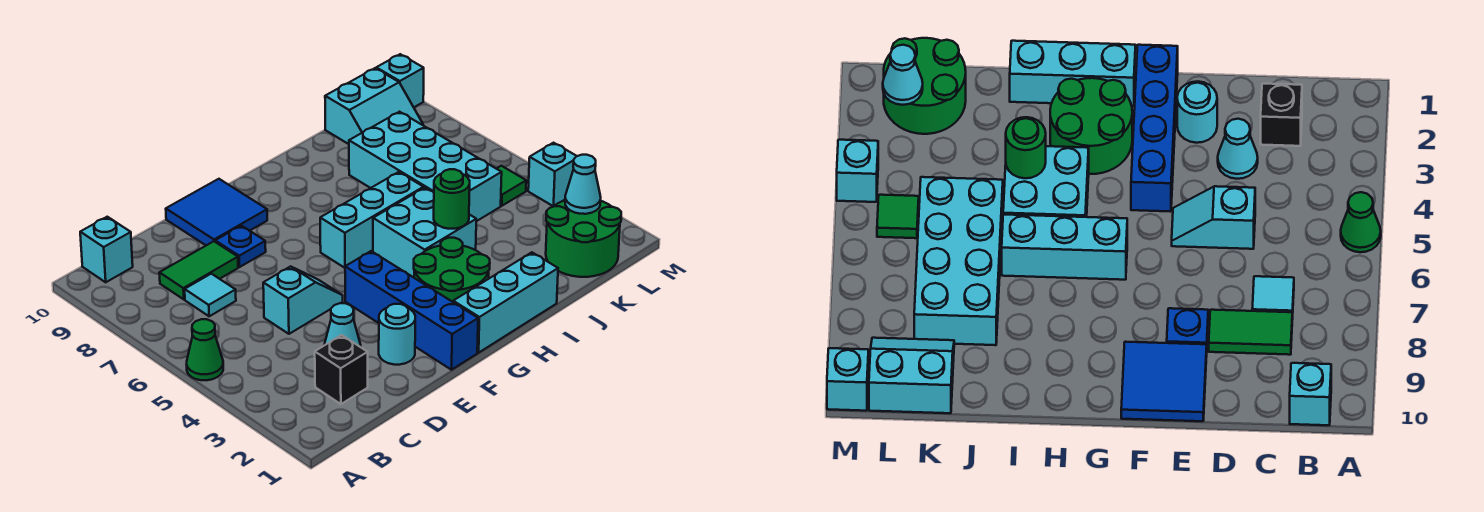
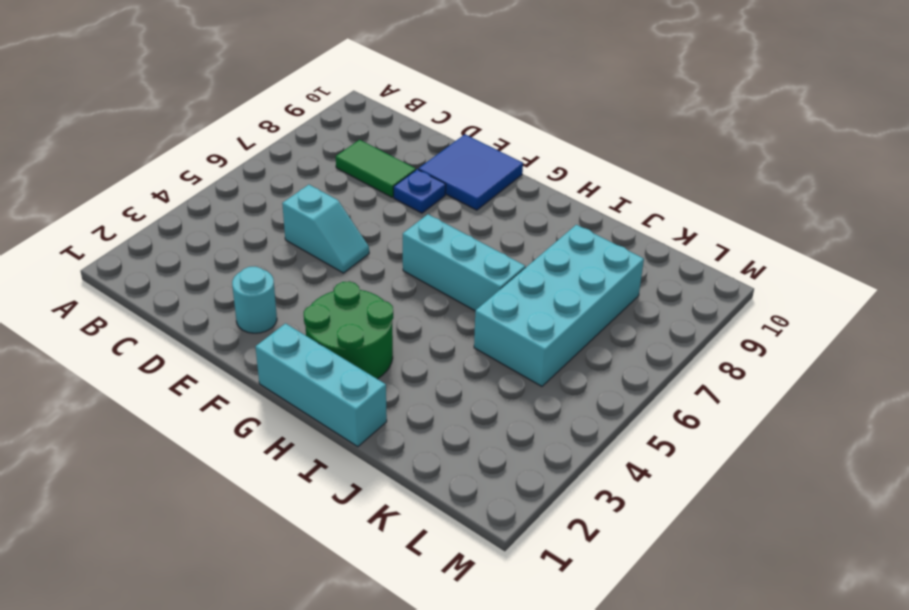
none -> green 1x1 cone [187,319,223,380]
none -> cyan 1x1 brick [80,217,133,282]
none -> black 1x1 brick [315,335,368,404]

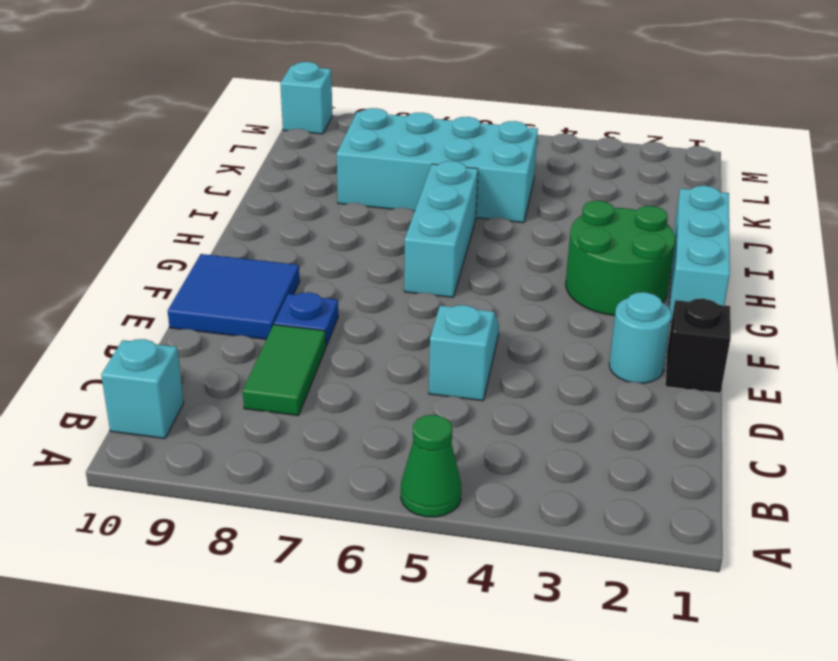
black 1x1 brick [665,299,731,393] -> black 1x1 brick moved to [315,335,368,404]
none -> cyan 1x1 tile [185,274,236,316]
none -> cyan 1x1 cone [324,303,361,347]
none -> blue 1x4 brick [345,251,478,370]

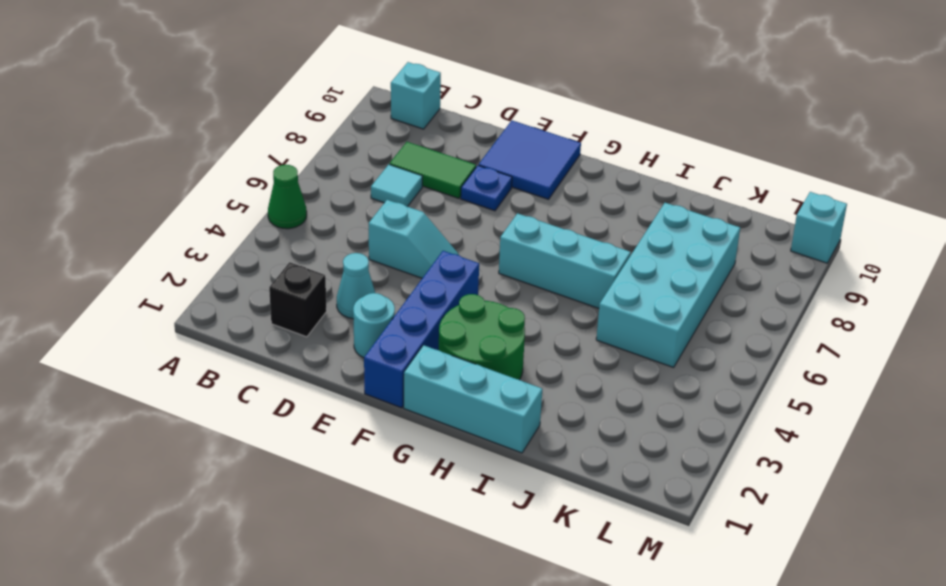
none -> cyan 2x2 brick [373,188,476,277]
none -> green 2x2 round brick [546,200,621,277]
none -> cyan 2x2 slope [325,68,423,144]

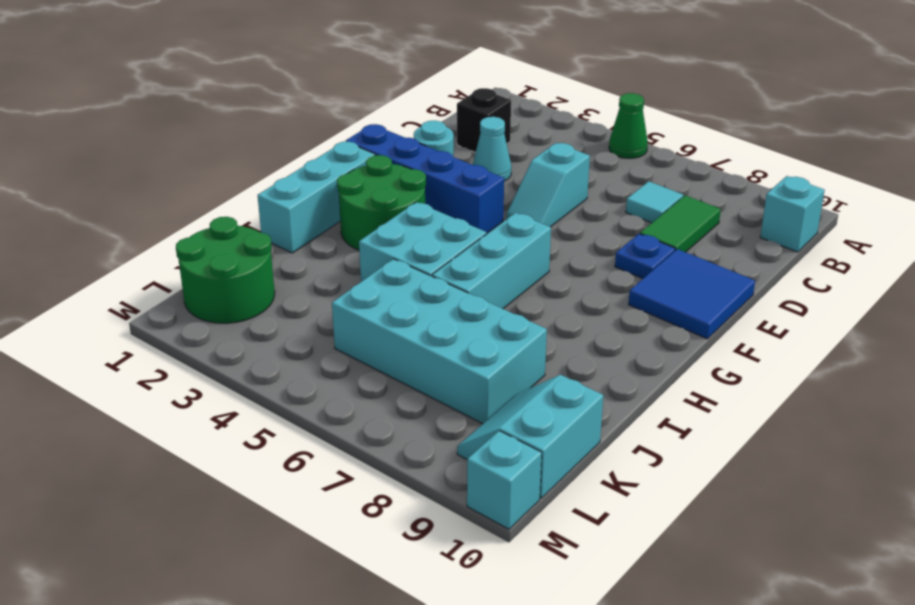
none -> green 1x1 tile [497,166,526,206]
none -> cyan 1x1 brick [528,143,576,206]
none -> green 1x1 round brick [434,169,470,229]

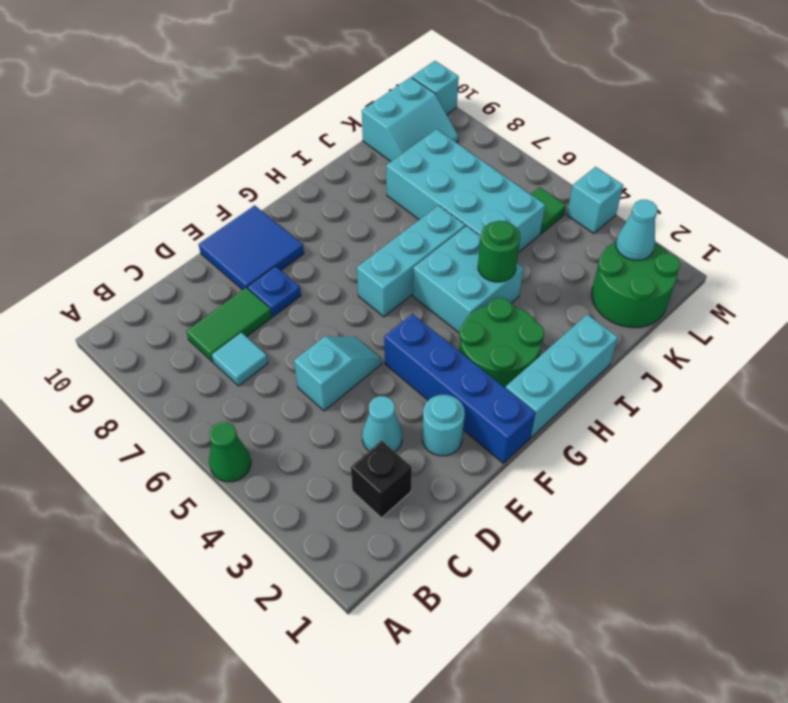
none -> cyan 1x1 brick [80,217,133,282]

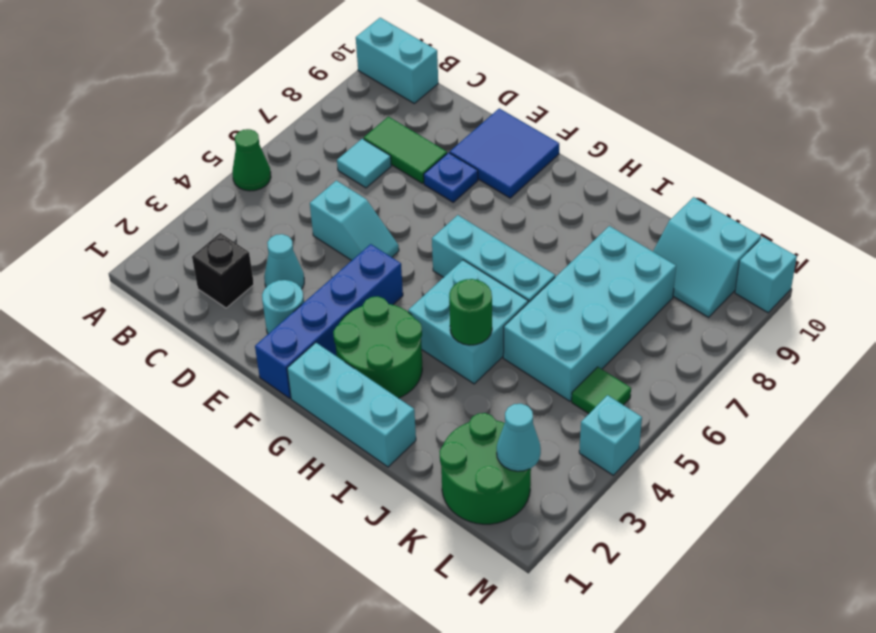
cyan 1x2 brick [356,18,438,103] -> cyan 1x1 brick [80,217,133,282]

